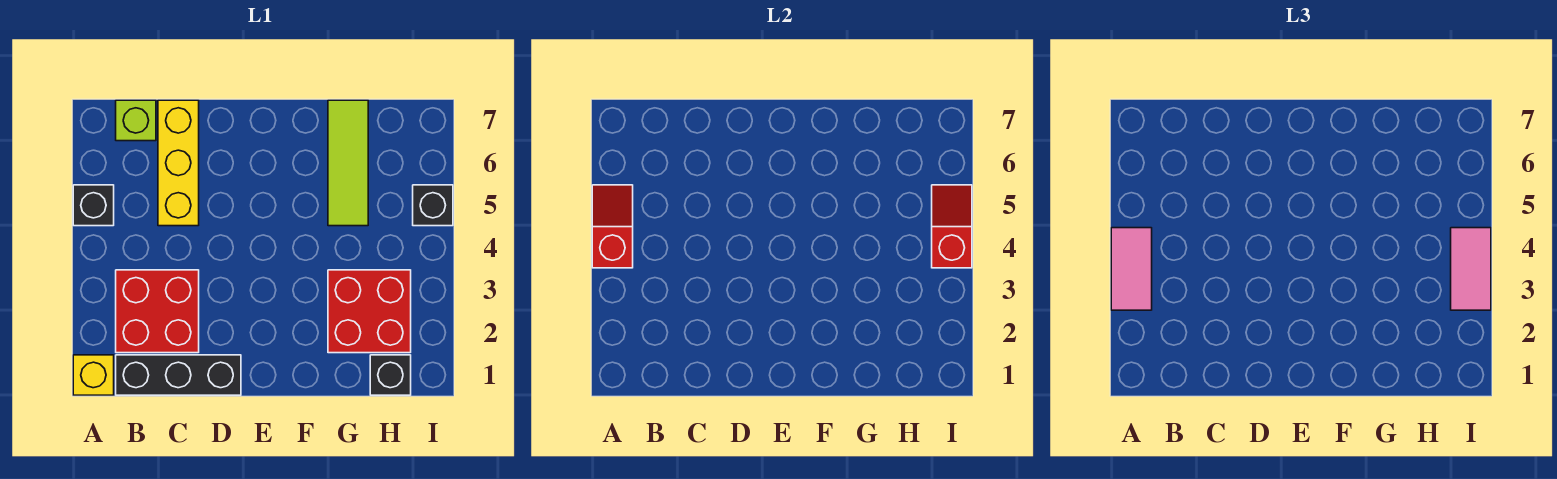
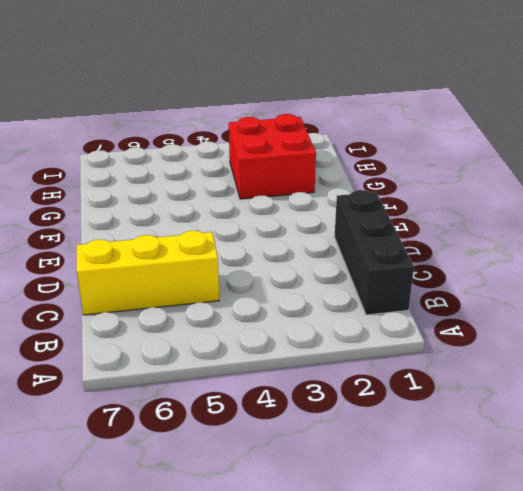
none -> yellow 1x1 brick [73,355,114,395]
none -> black 1x1 brick [73,185,114,226]
none -> red 2x2 brick [116,270,199,353]

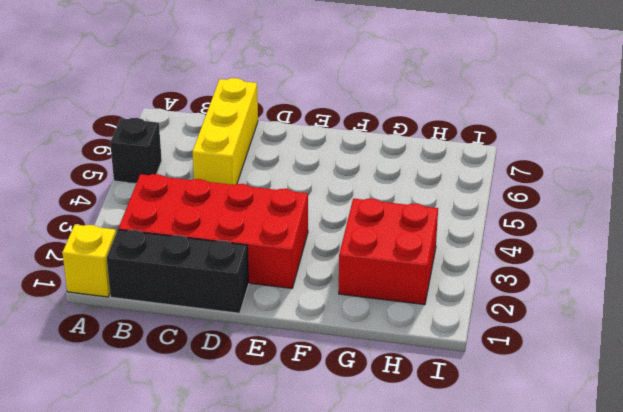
red 2x4 brick [118,174,308,288] -> red 2x2 brick [116,270,199,353]
none -> lime 1x1 brick [116,100,156,141]
none -> lime 1x3 tile [328,100,368,226]
none -> black 1x1 brick [370,355,411,395]

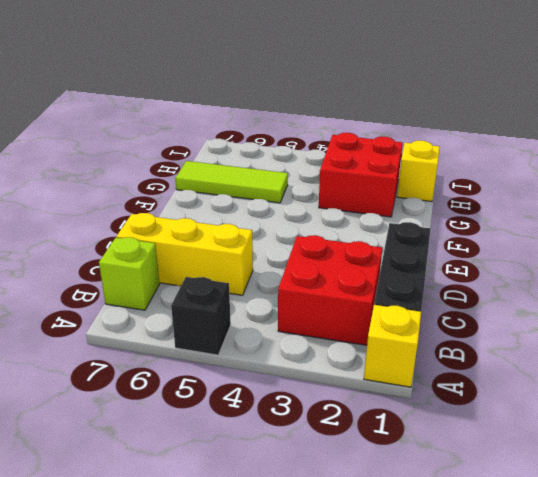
yellow 1x1 brick [397,141,440,202] -> black 1x1 brick [370,355,411,395]
none -> black 1x1 brick [413,185,453,226]
none -> red 1x2 slope [592,185,633,268]
none -> red 1x2 slope [932,185,972,268]

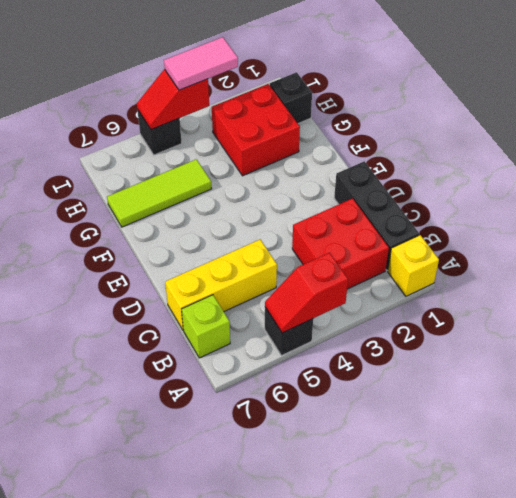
none -> pink 1x2 tile [1111,228,1152,310]

